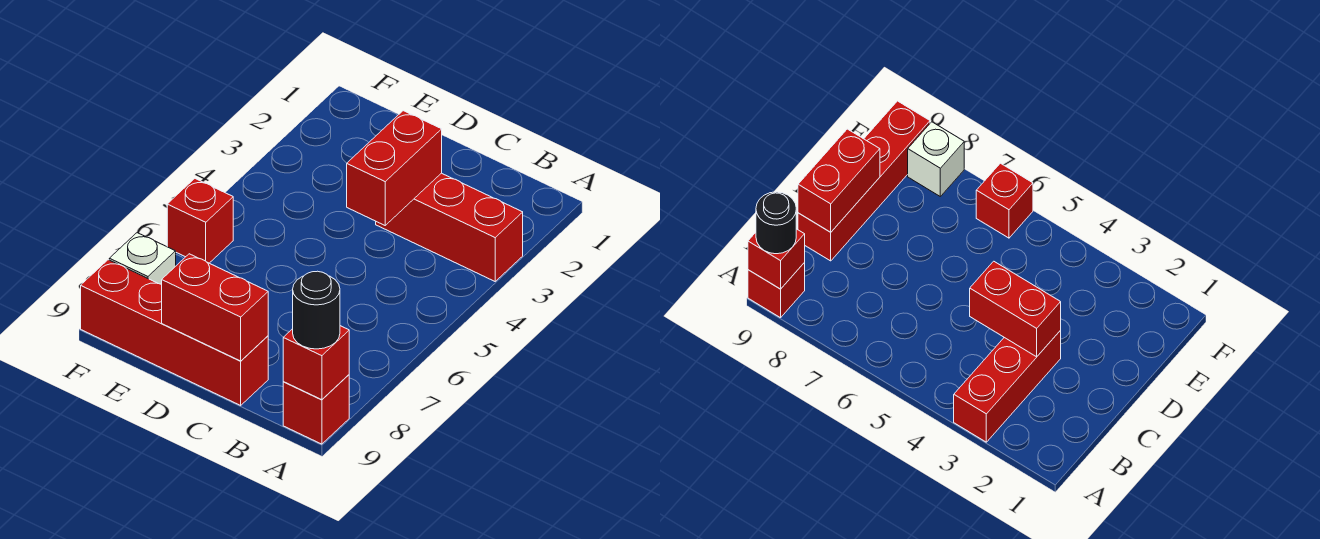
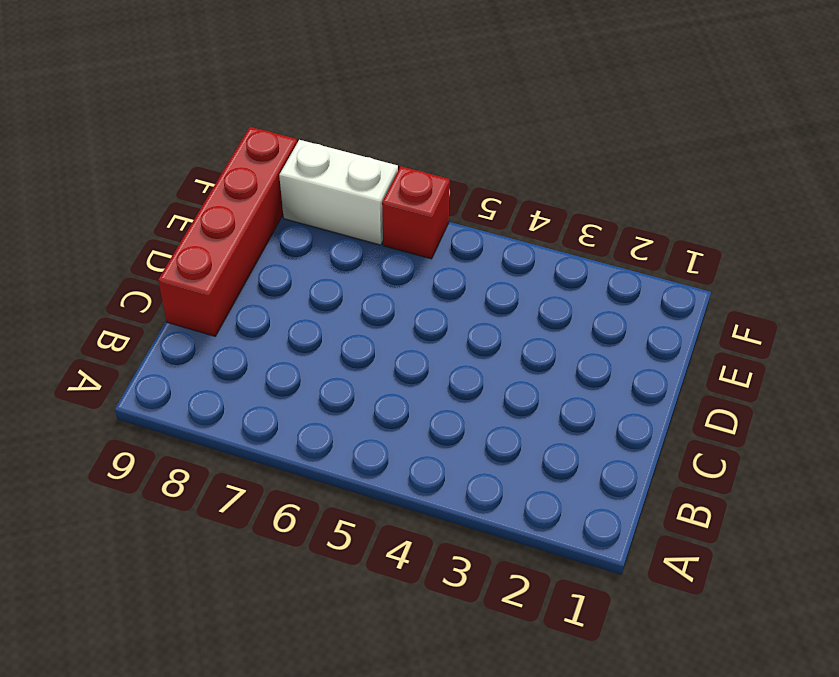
white 1x2 brick [279,140,398,245] -> white 1x1 brick [109,233,176,285]
none -> red 1x3 brick [376,173,523,281]
none -> red 1x1 brick [283,375,349,444]

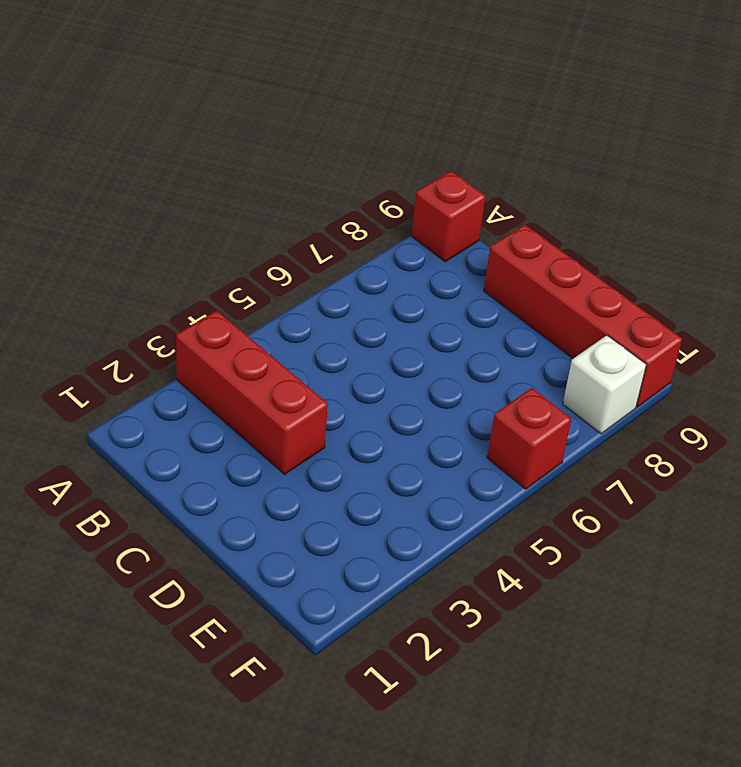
none -> red 1x1 brick [283,326,349,400]
none -> red 1x2 brick [347,111,442,225]

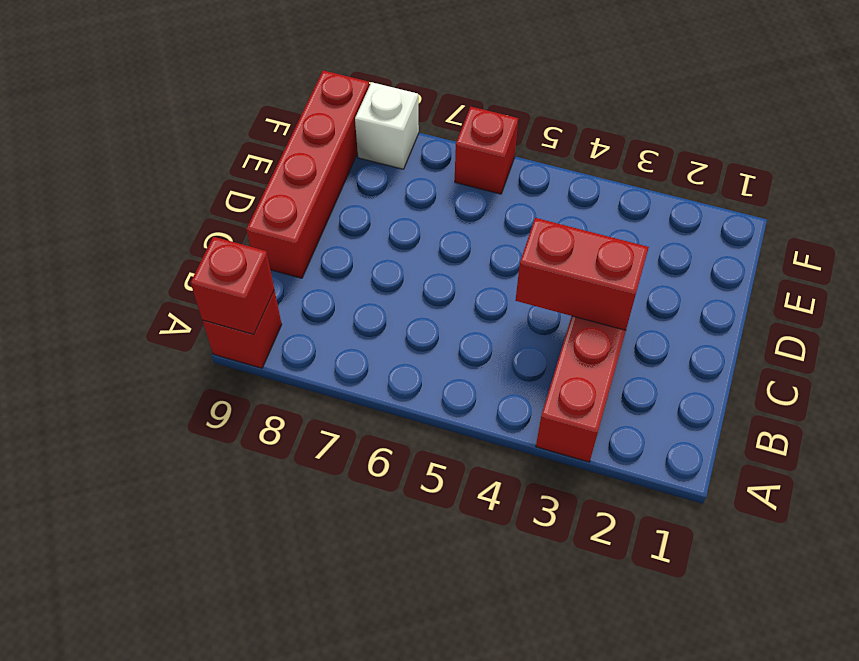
none -> red 1x2 brick [162,254,268,361]
none -> black 1x1 round brick [293,271,340,349]

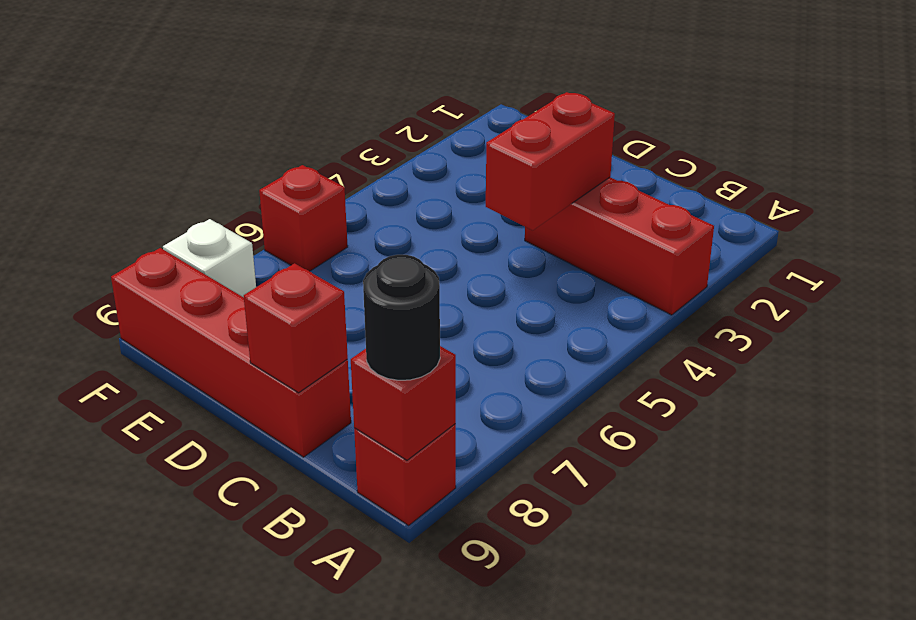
red 1x1 brick [244,263,348,393] -> red 1x2 brick [162,254,268,361]

